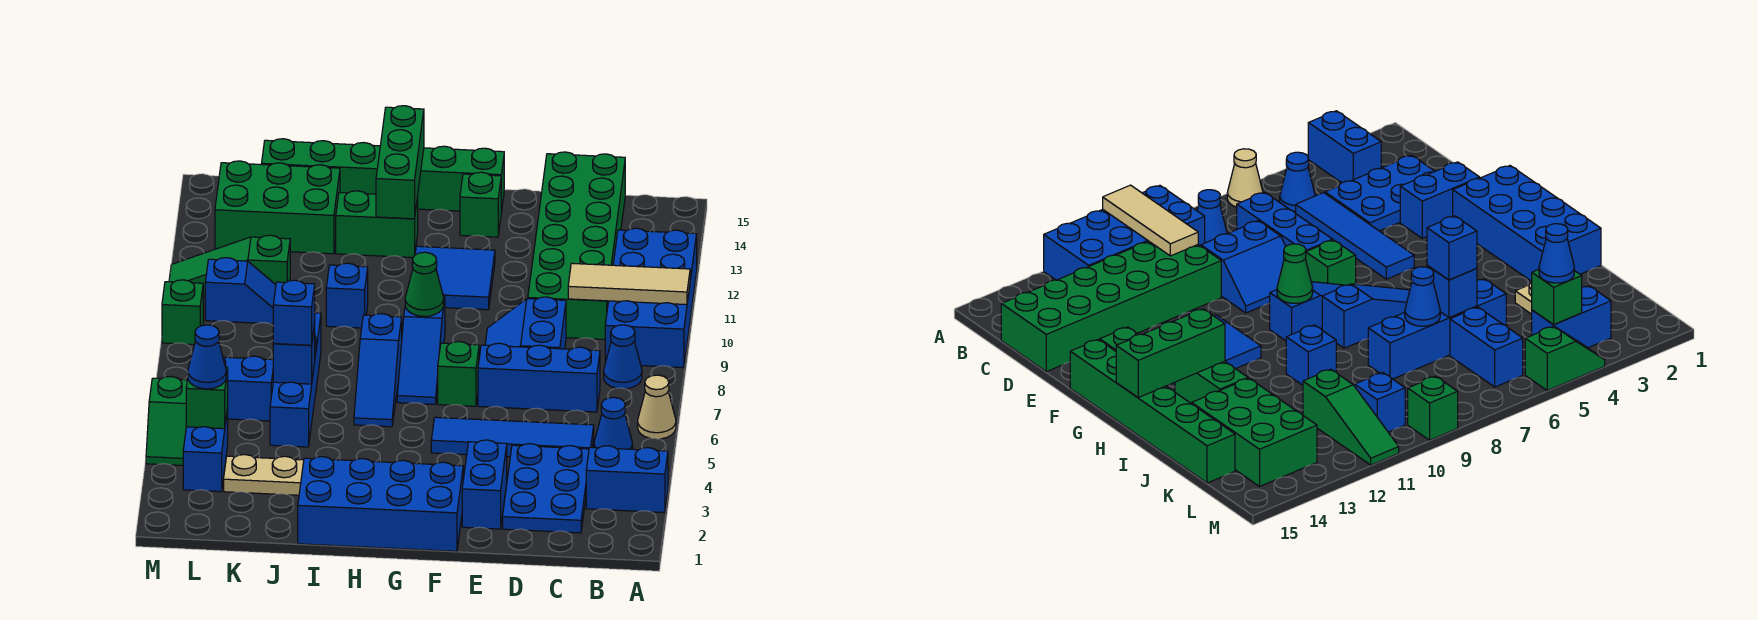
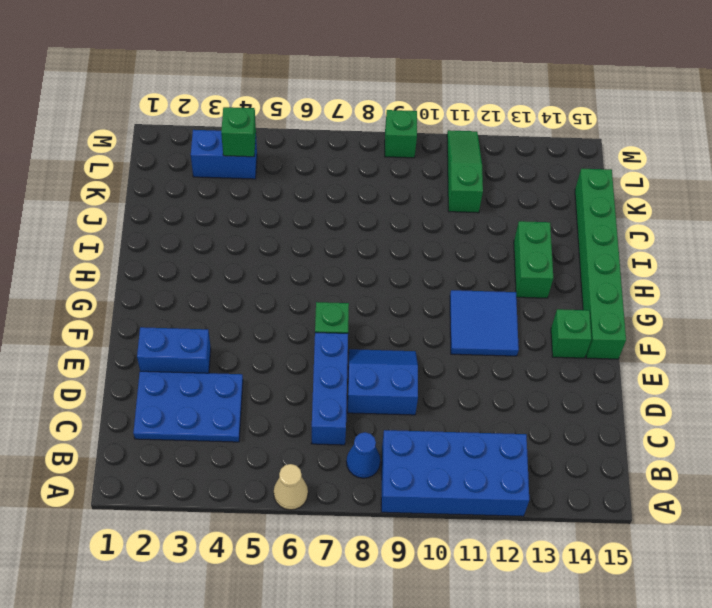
none -> blue 1x2 brick [586,446,668,513]
none -> blue 1x1 cone [594,397,633,449]
none -> blue 1x4 tile [431,417,594,457]
none -> green 2x6 brick [528,152,625,340]

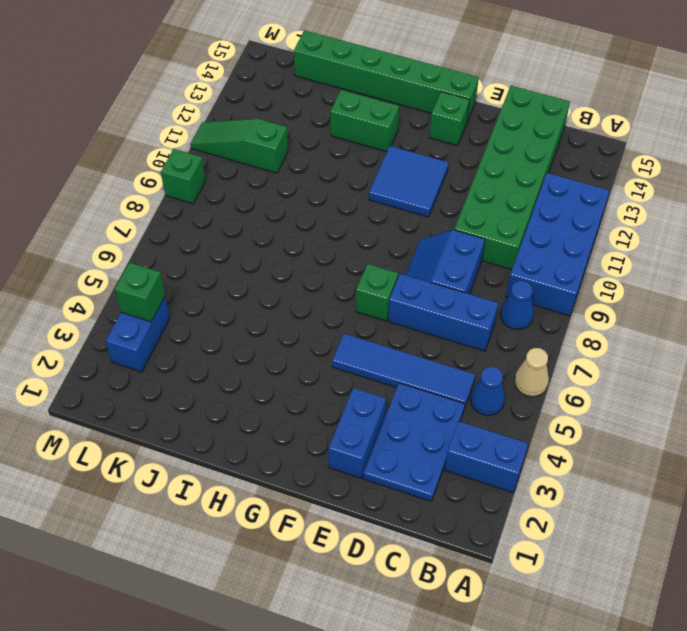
none -> blue 2x4 brick [298,457,463,551]
none -> blue 1x3 slope [397,295,445,404]
none -> blue 1x3 slope [354,314,402,427]
none -> blue 1x1 brick [326,263,368,328]

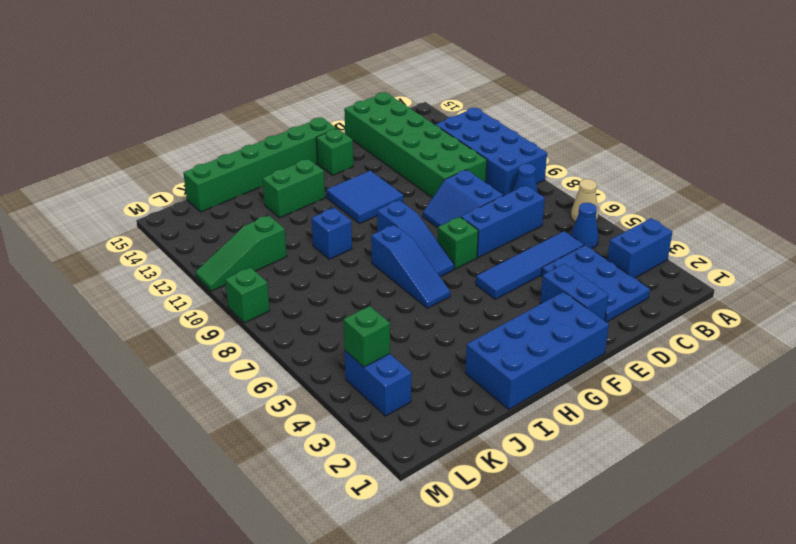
none -> tan 1x2 plate [224,455,304,495]
none -> blue 1x4 brick [270,313,321,447]
none -> green 2x3 brick [215,161,340,254]
none -> blue 1x2 brick [223,356,273,421]

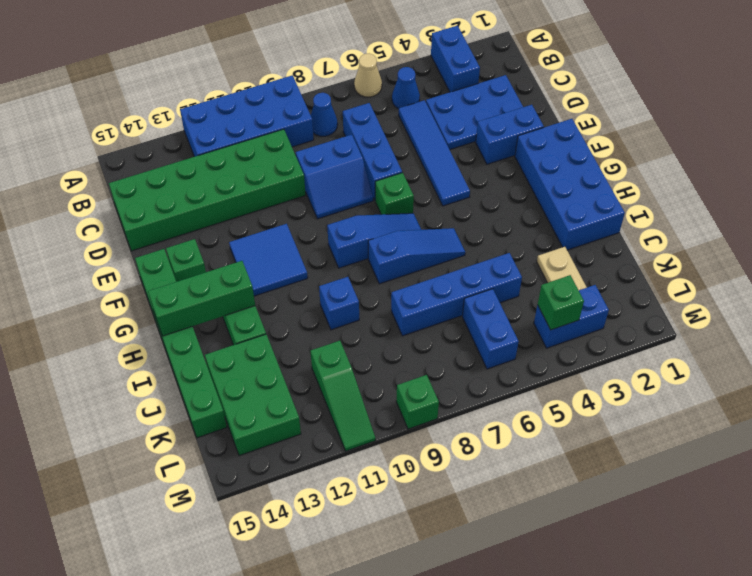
none -> blue 1x2 slope [205,258,276,324]
none -> green 1x2 slope [146,377,187,466]
none -> tan 1x3 tile [568,263,690,305]
none -> green 1x1 cone [405,252,444,316]

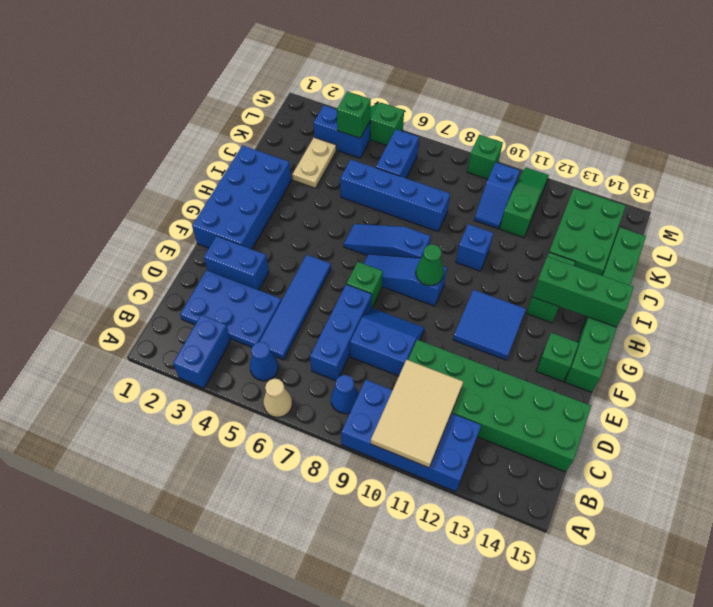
tan 2x3 tile [371,360,463,468] -> tan 1x3 tile [568,263,690,305]
none -> blue 1x1 brick [273,325,315,384]
none -> blue 1x1 cone [1405,267,1440,326]
none -> blue 1x1 brick [273,280,315,345]
none -> blue 1x1 cone [188,325,226,389]

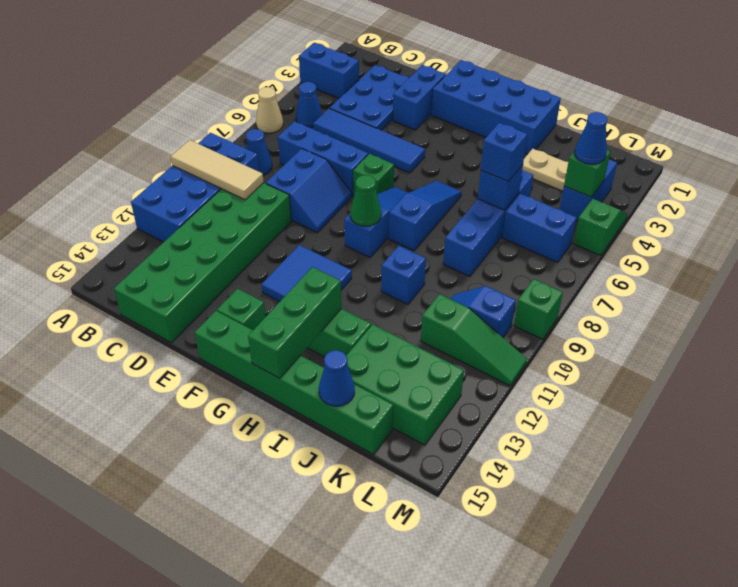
blue 1x1 cone [319,350,355,406] -> blue 1x1 cone moved to [1405,267,1440,326]

